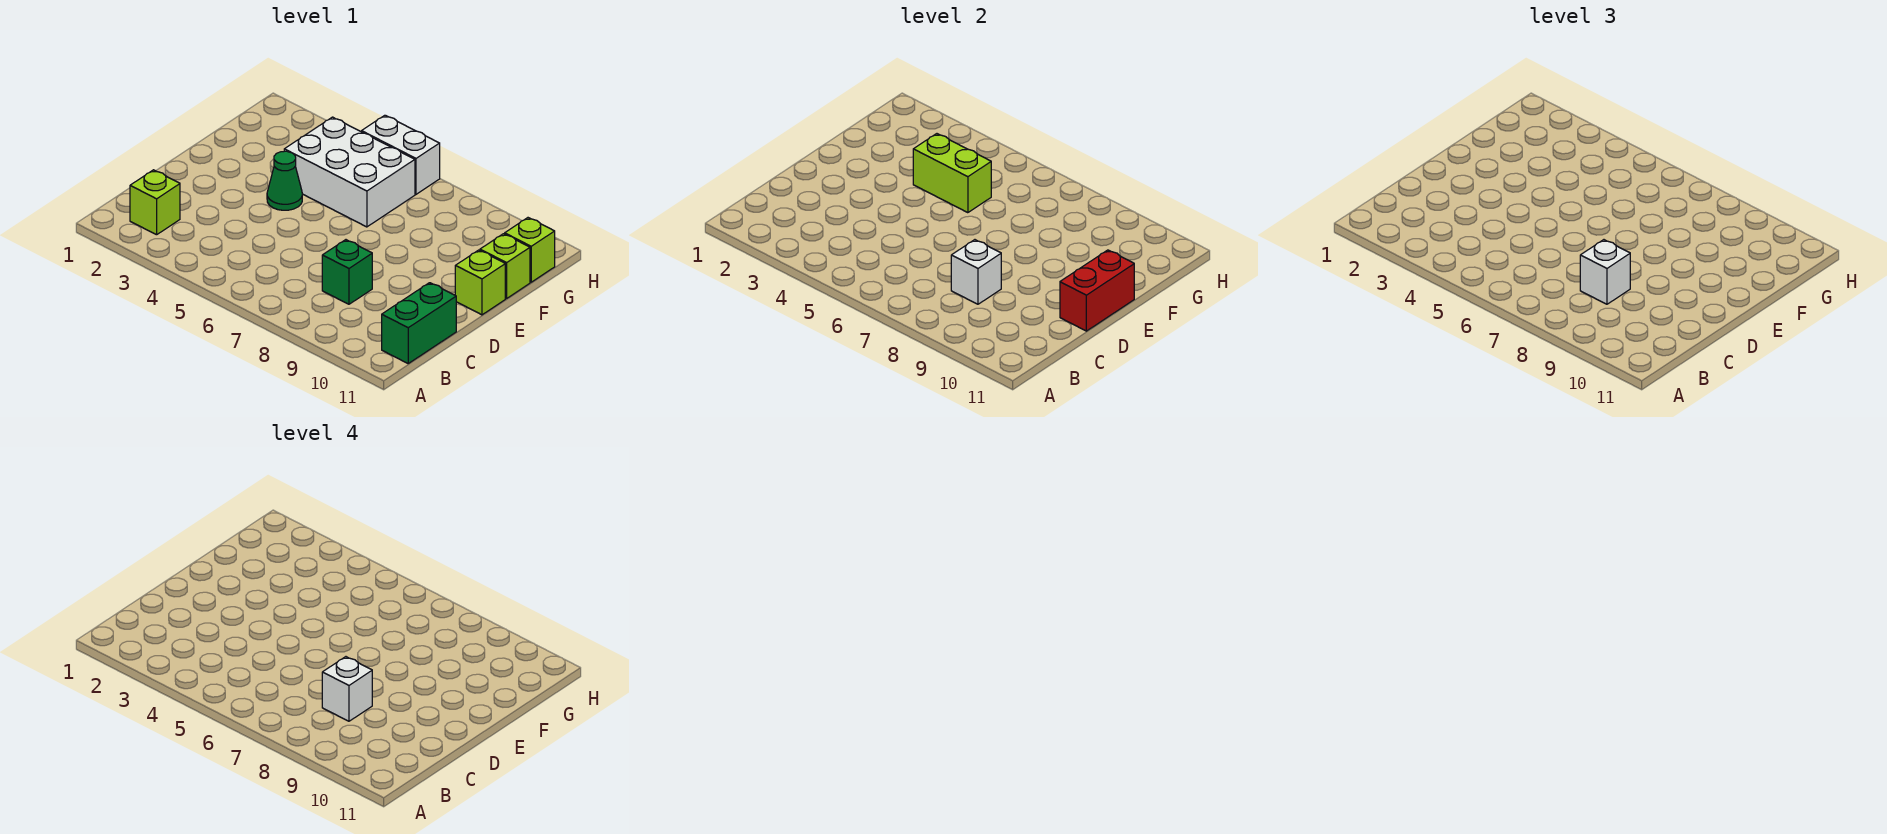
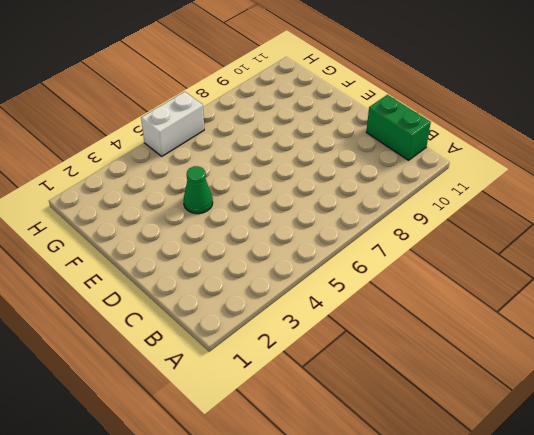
none -> lime 1x1 brick [130,170,180,235]
none -> green 1x1 brick [322,240,372,304]
none -> lime 1x1 brick [455,250,505,315]

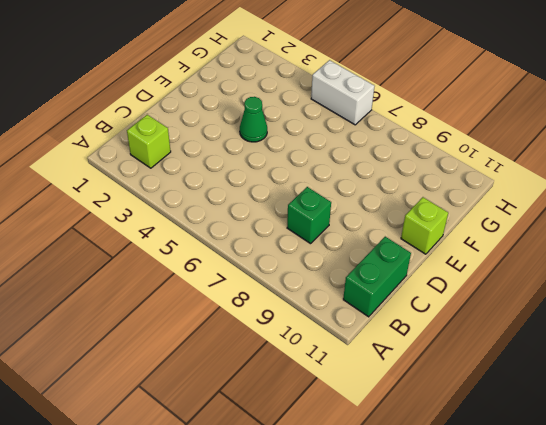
none -> white 2x3 brick [284,117,415,227]
none -> lime 1x1 brick [480,234,530,298]
none -> lime 1x1 brick [505,218,555,282]

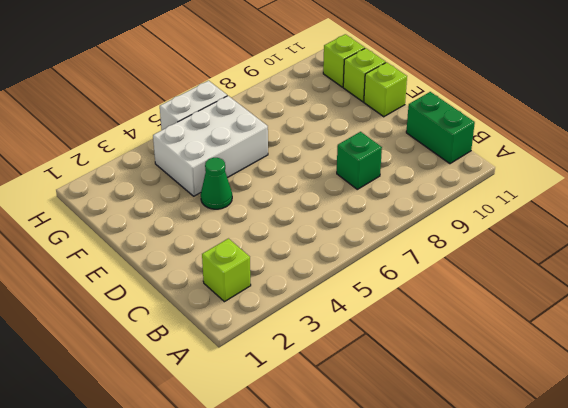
none -> white 1x1 brick [951,240,1001,304]
none -> red 1x2 brick [1060,250,1134,331]
none -> lime 1x2 brick [913,134,991,213]

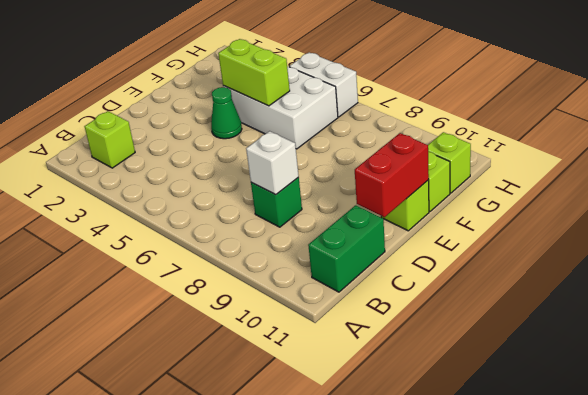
none -> white 1x1 brick [1580,240,1630,304]
none -> white 1x1 brick [322,657,372,721]

